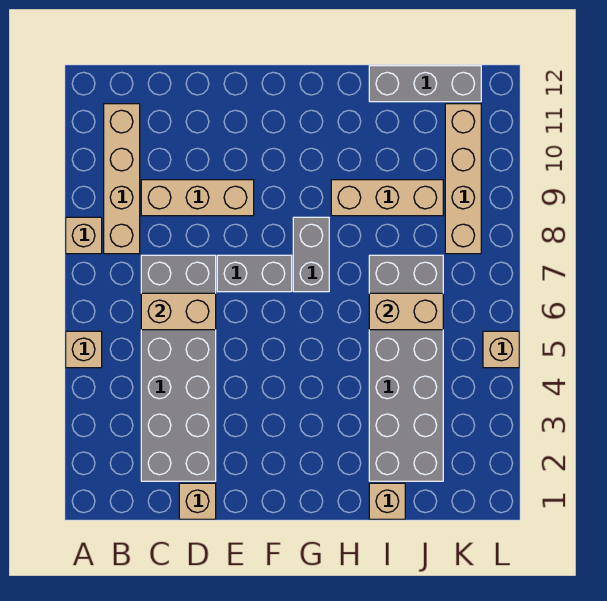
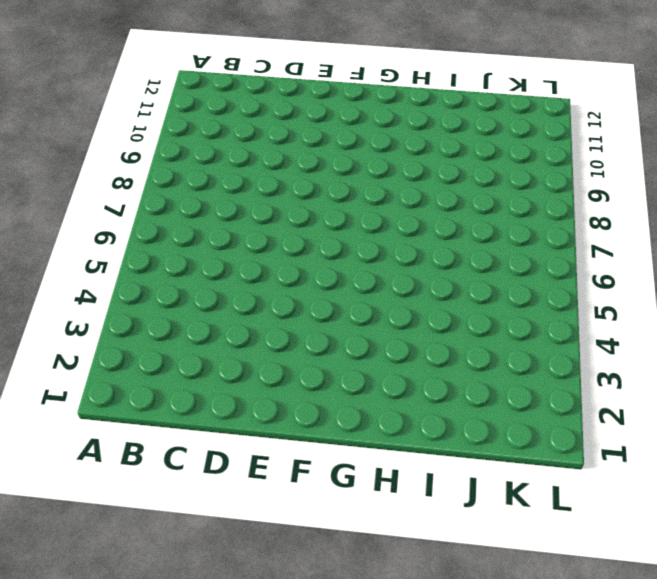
none -> tan 1x1 brick [66,331,102,368]
none -> tan 1x1 brick [66,217,102,254]
none -> tan 1x4 brick [104,104,140,254]

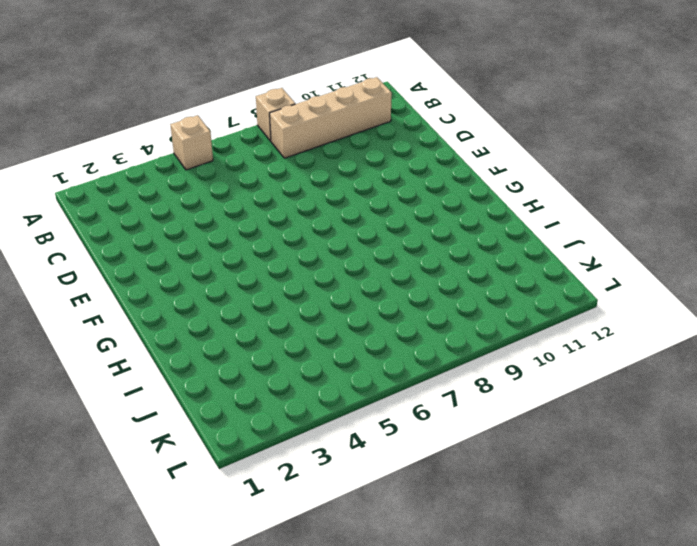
none -> grey 2x6 brick [141,255,216,481]
none -> tan 1x3 brick [141,180,254,216]
none -> tan 1x1 brick [179,483,216,519]

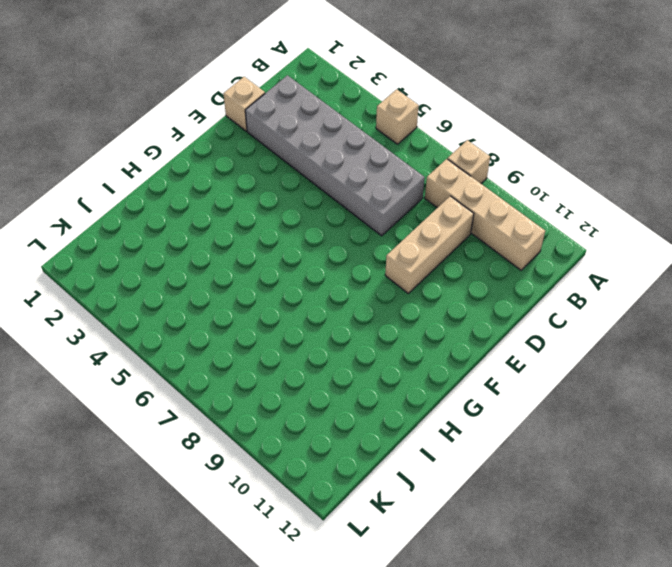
none -> grey 1x2 brick [217,255,292,292]
none -> grey 1x2 brick [293,217,329,292]
none -> tan 1x3 brick [331,180,443,216]

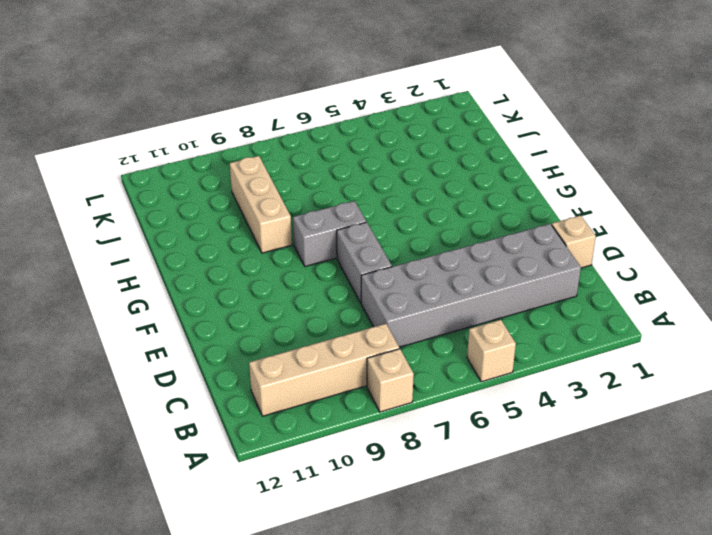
none -> tan 1x3 brick [141,180,254,216]
none -> tan 1x1 brick [369,483,405,519]
none -> grey 2x6 brick [369,255,443,481]

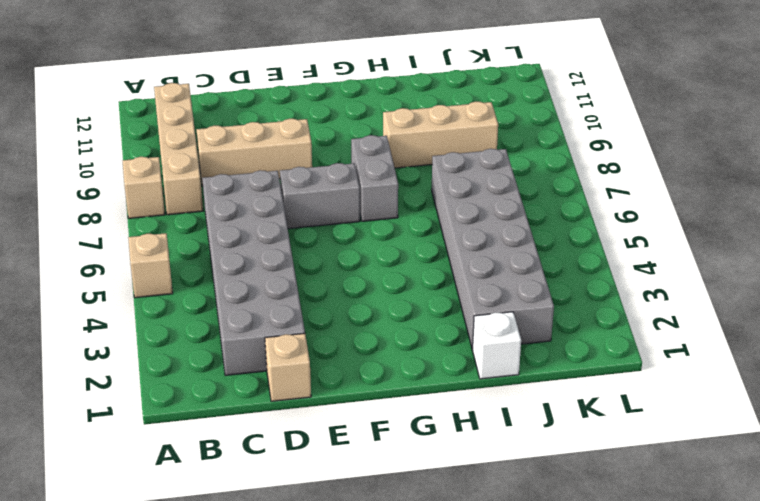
white 1x1 brick [472,312,521,379] -> tan 1x1 brick [369,483,405,519]
none -> grey 1x3 brick [369,66,481,102]
none -> tan 1x4 brick [445,104,481,254]
none -> tan 1x1 brick [483,331,519,368]

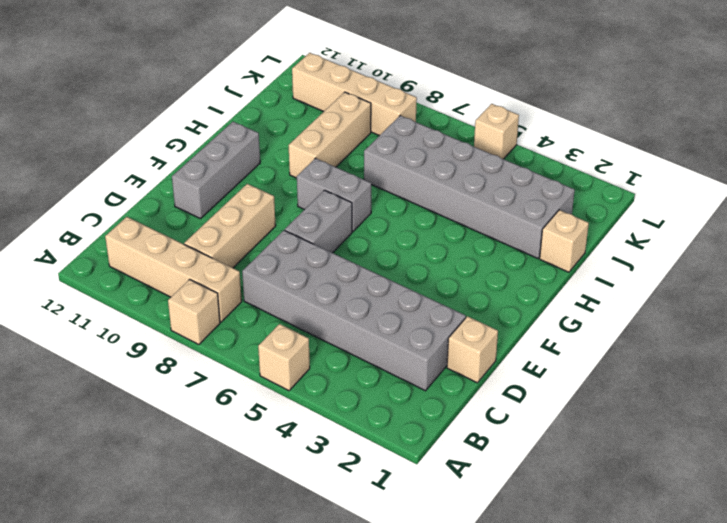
grey 1x3 brick [172,122,260,219] -> grey 1x3 brick moved to [369,66,481,102]
none -> tan 1x2 brick [141,293,216,330]
none -> tan 1x2 brick [369,293,443,330]

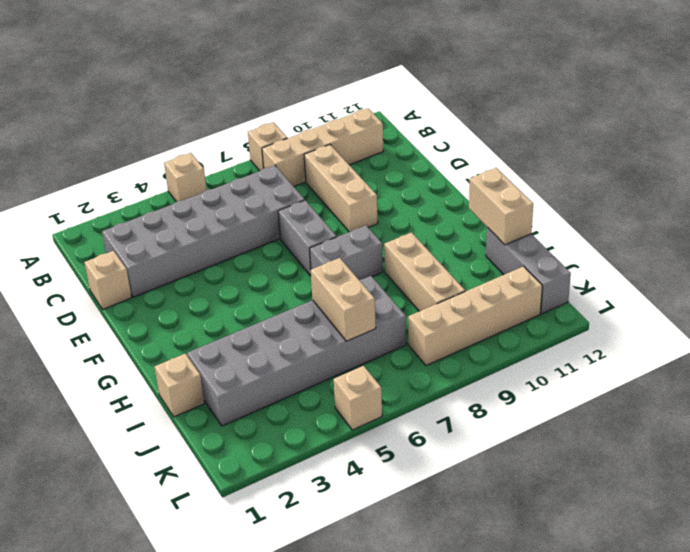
tan 1x2 brick [469,168,533,245] -> tan 1x2 brick moved to [141,293,216,330]

